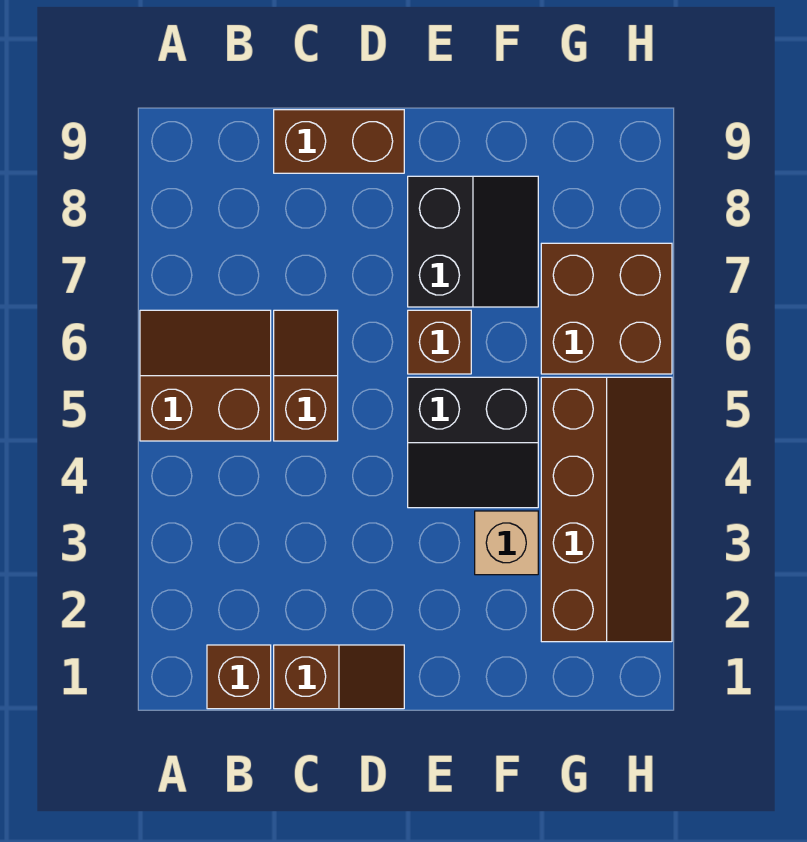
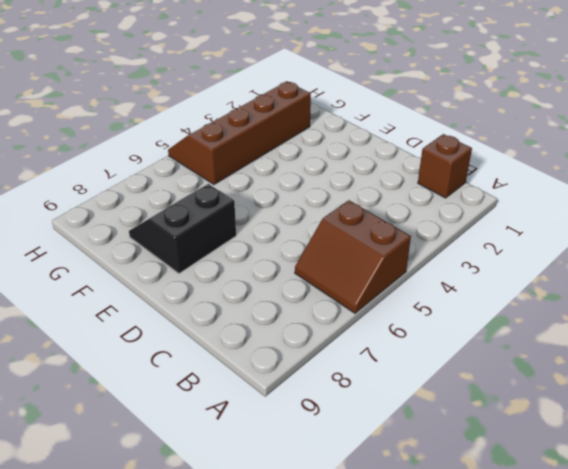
none -> brown 1x2 slope [274,645,404,709]
none -> brown 1x2 slope [274,310,338,441]

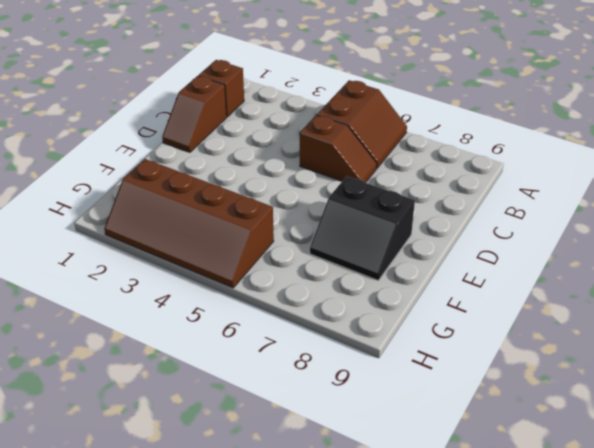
none -> brown 1x2 brick [274,110,404,173]
none -> black 2x2 slope [408,377,538,508]

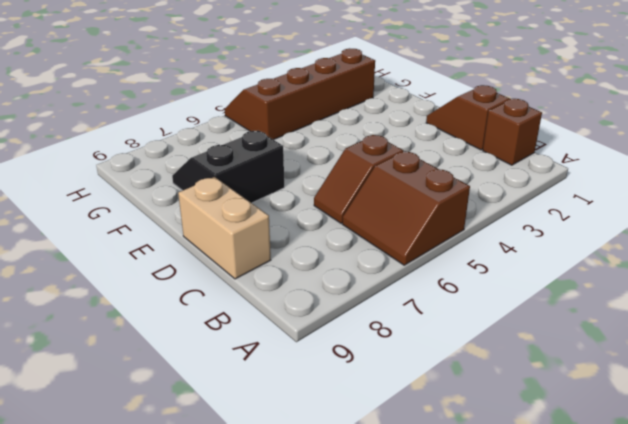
tan 1x2 brick [178,177,271,279] -> brown 1x2 brick [274,110,404,173]
none -> black 2x2 slope [408,377,538,508]
none -> brown 1x1 brick [408,310,471,374]

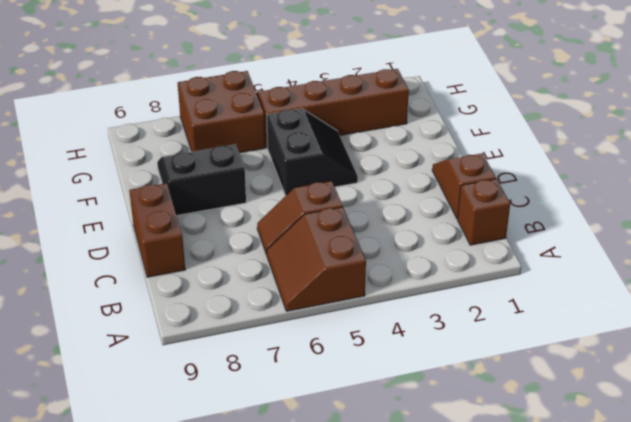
none -> brown 1x1 brick [408,310,471,374]
none -> tan 1x1 brick [475,511,538,575]

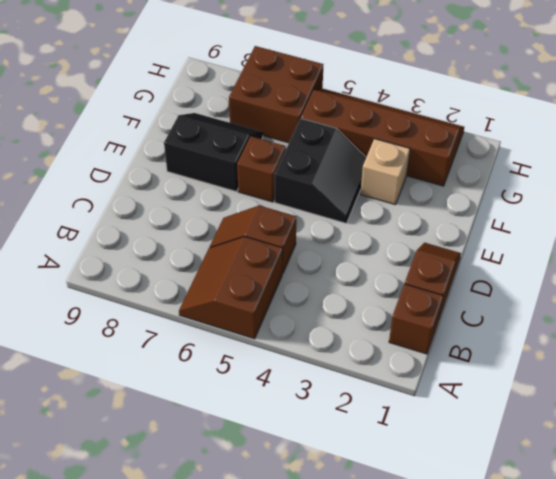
none -> brown 1x2 brick [274,110,404,173]

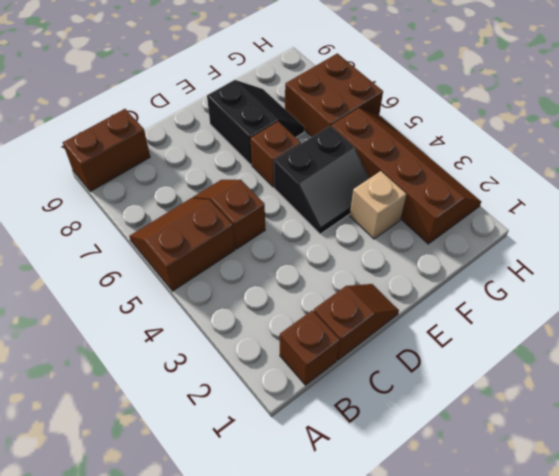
brown 1x2 brick [63,109,150,191] -> brown 1x2 brick moved to [274,110,404,173]

